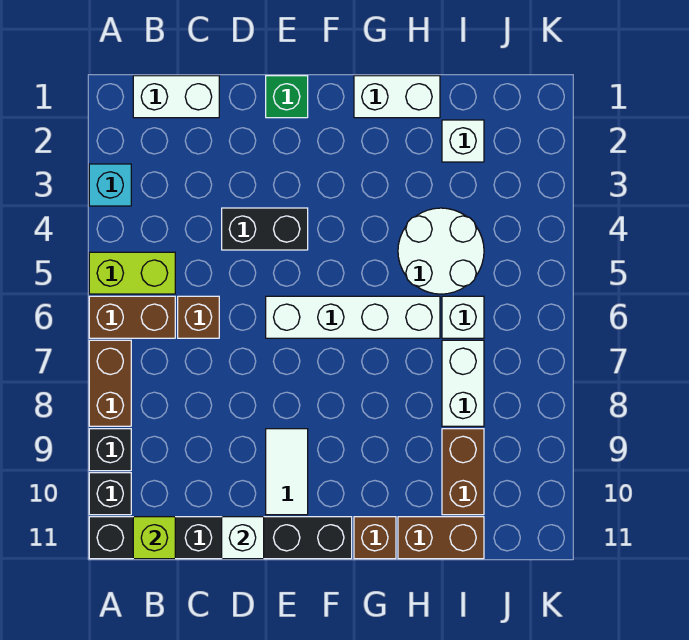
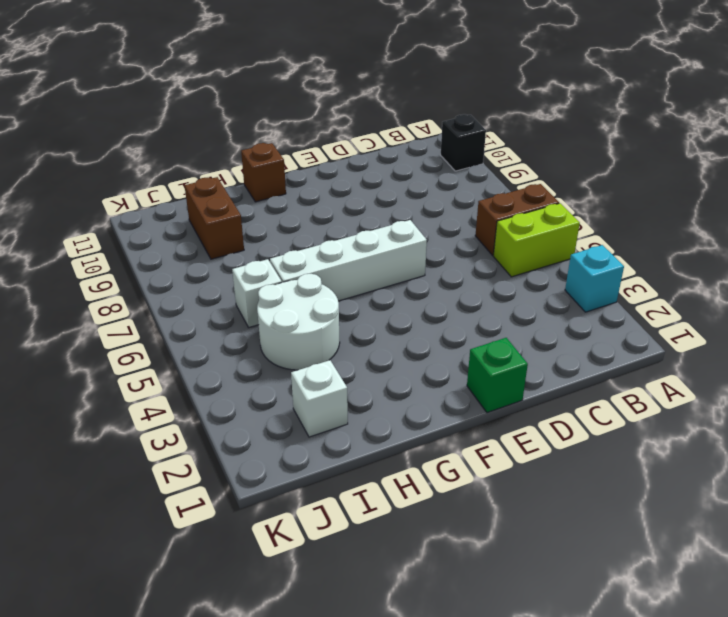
none -> brown 1x2 brick [89,340,131,426]
none -> black 1x1 brick [89,429,131,471]
none -> black 1x6 brick [89,517,352,559]

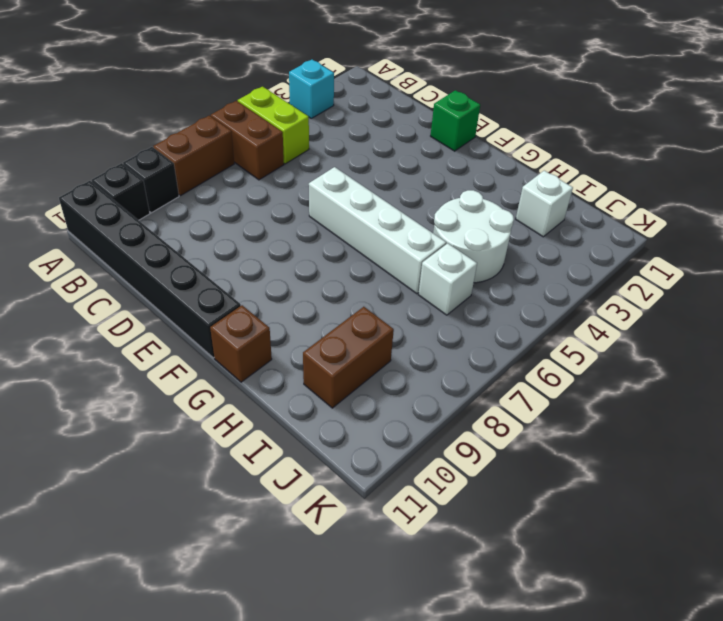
none -> white 1x2 brick [133,76,219,118]
none -> brown 1x1 brick [178,296,219,338]
none -> black 1x2 brick [222,208,308,250]

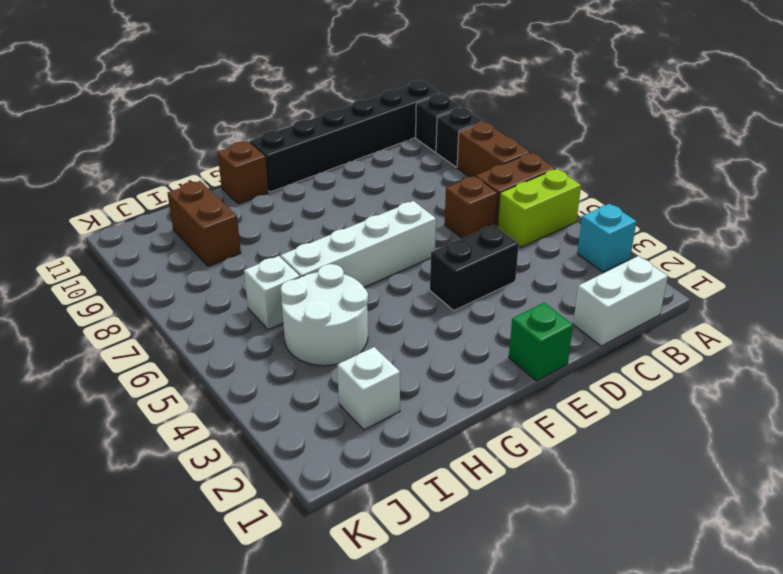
none -> white 1x2 tile [266,429,308,515]
none -> white 1x2 brick [354,76,440,118]
none -> brown 1x2 brick [398,517,484,559]

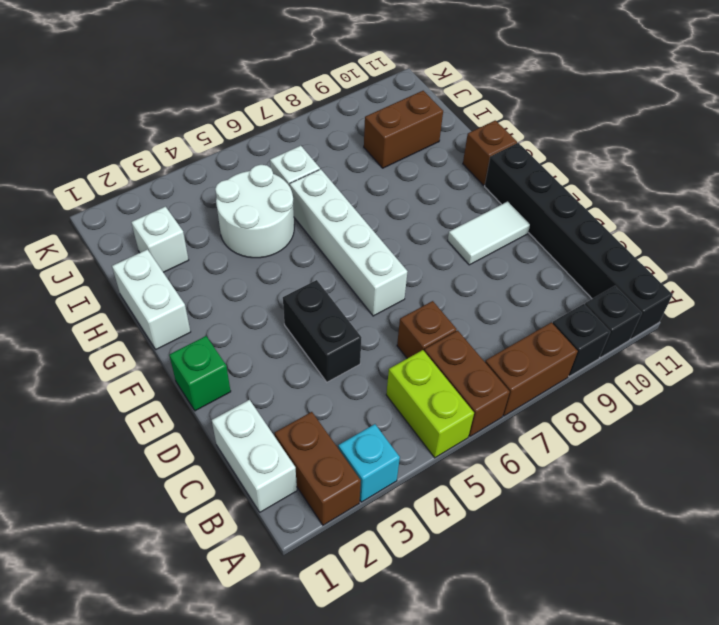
brown 1x2 brick [275,412,361,525] -> brown 1x2 brick moved to [398,517,484,559]
none -> white 1x2 brick [442,340,484,426]
none -> lime 1x1 brick [133,517,175,559]
none -> white 1x1 brick [222,517,264,559]

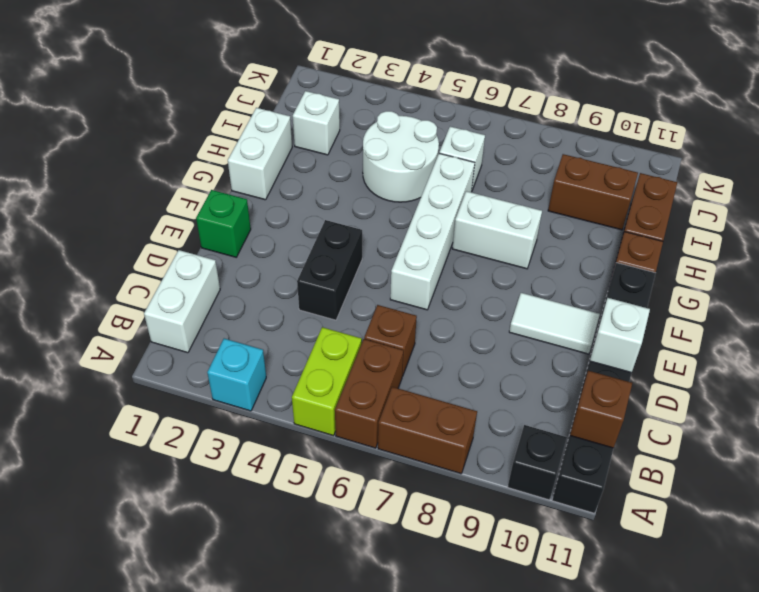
brown 1x1 brick [570,371,632,448] -> lime 1x1 brick [133,517,175,559]
white 1x2 brick [452,191,542,269] -> white 1x2 brick moved to [442,340,484,426]
none -> black 1x1 brick [89,429,131,471]

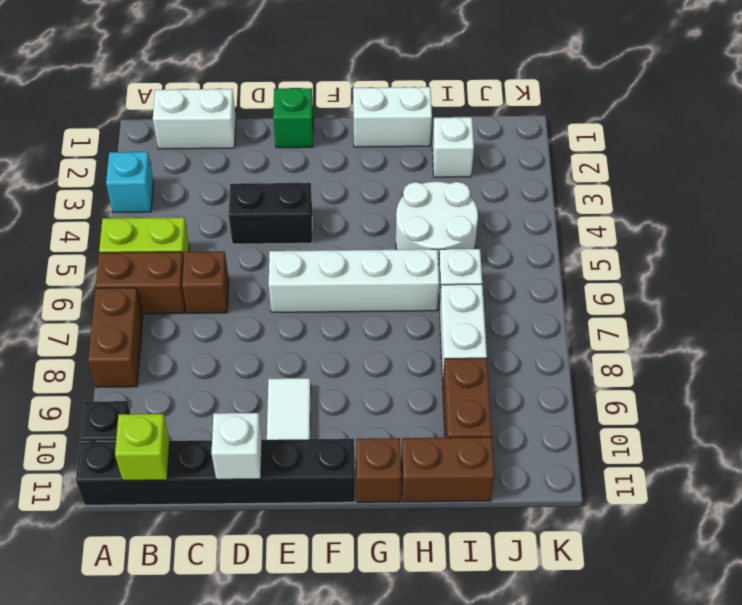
none -> black 1x1 brick [89,429,131,471]

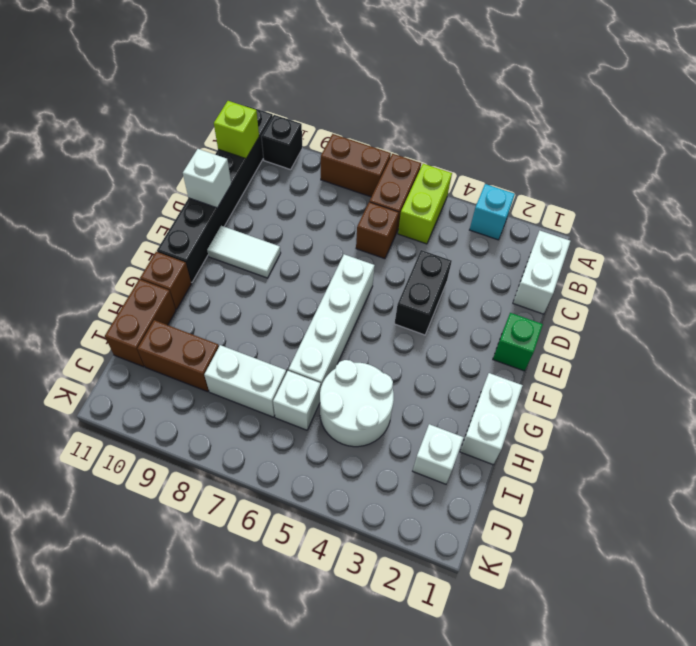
none -> black 1x1 brick [89,429,131,471]

